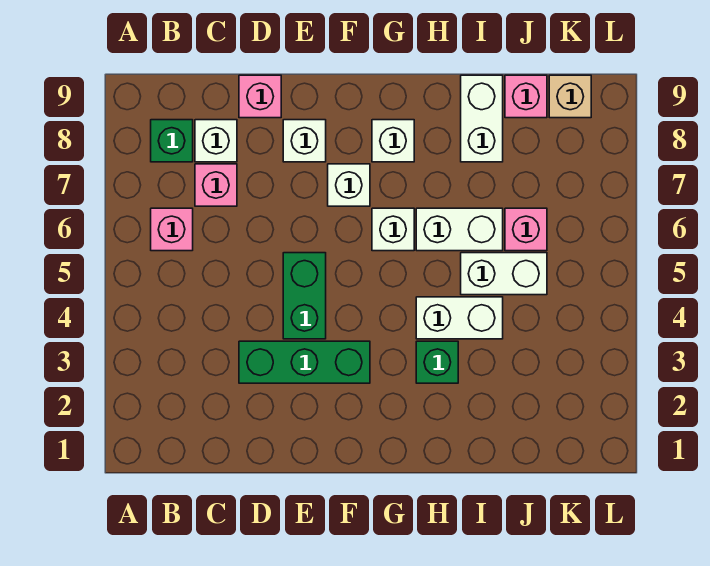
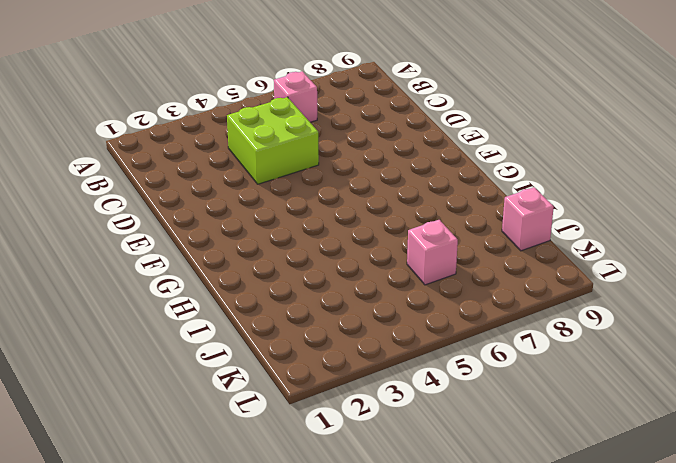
lime 2x2 brick [227,97,319,184] -> none
none -> green 1x1 brick [151,120,193,162]
none -> pink 1x1 brick [195,164,237,206]
none -> white 1x1 brick [195,120,237,162]

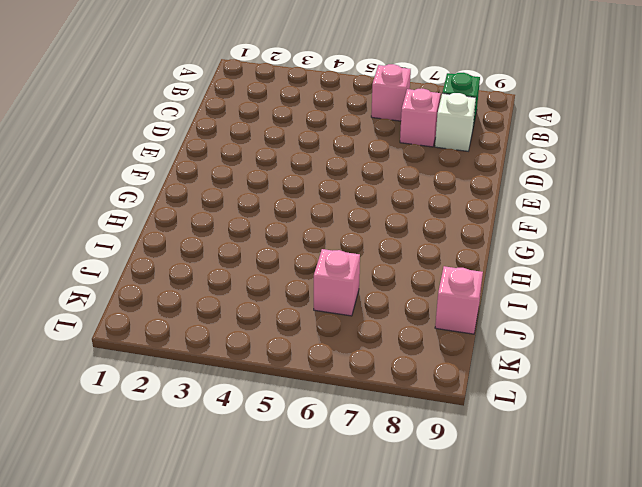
none -> green 1x3 brick [239,341,370,383]
none -> pink 1x1 brick [239,75,281,118]
none -> green 1x2 brick [283,253,326,339]

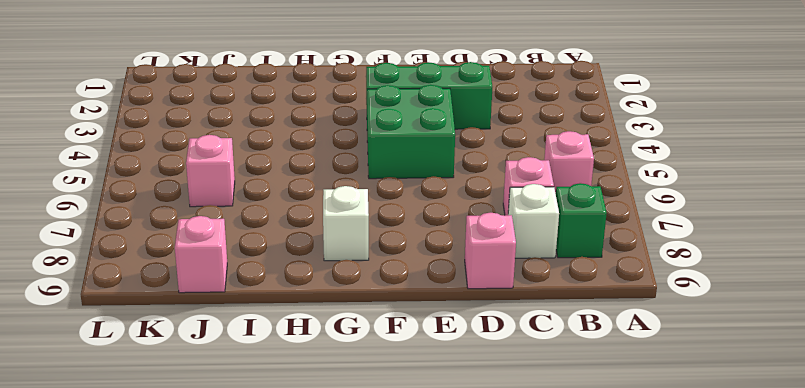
green 2x2 brick [367,85,455,179] -> green 1x2 brick [283,253,326,339]
none -> white 1x1 brick [283,120,326,162]
none -> white 1x1 brick [328,164,370,206]
none -> white 1x1 brick [372,208,414,251]

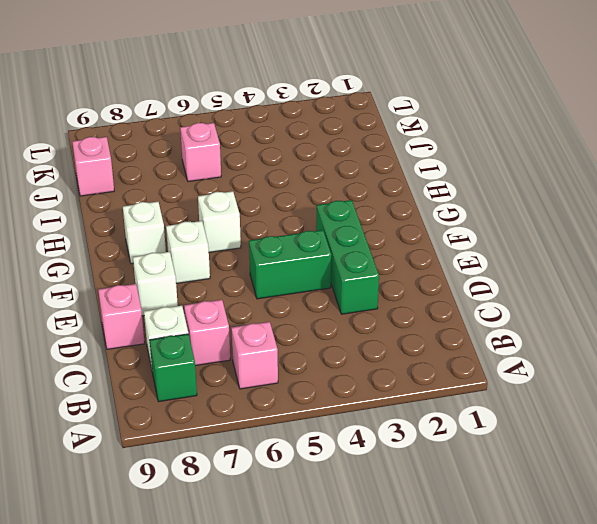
none -> green 1x1 brick [416,341,458,383]
none -> white 1x2 brick [416,297,503,339]
none -> white 1x2 brick [416,208,503,251]

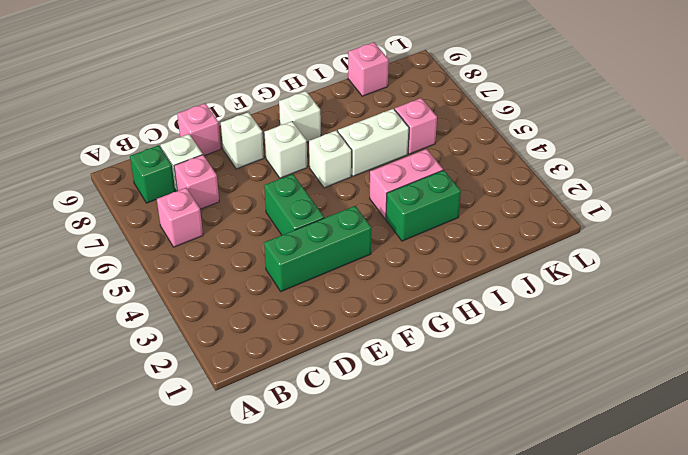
green 1x2 brick [386,170,461,241] -> green 1x1 brick [416,341,458,383]
pink 1x2 brick [370,149,443,219] -> white 1x2 brick [416,297,503,339]
none -> white 1x2 brick [461,253,547,295]
none -> white 1x2 brick [461,75,503,162]
none -> tan 1x1 brick [549,75,591,118]

